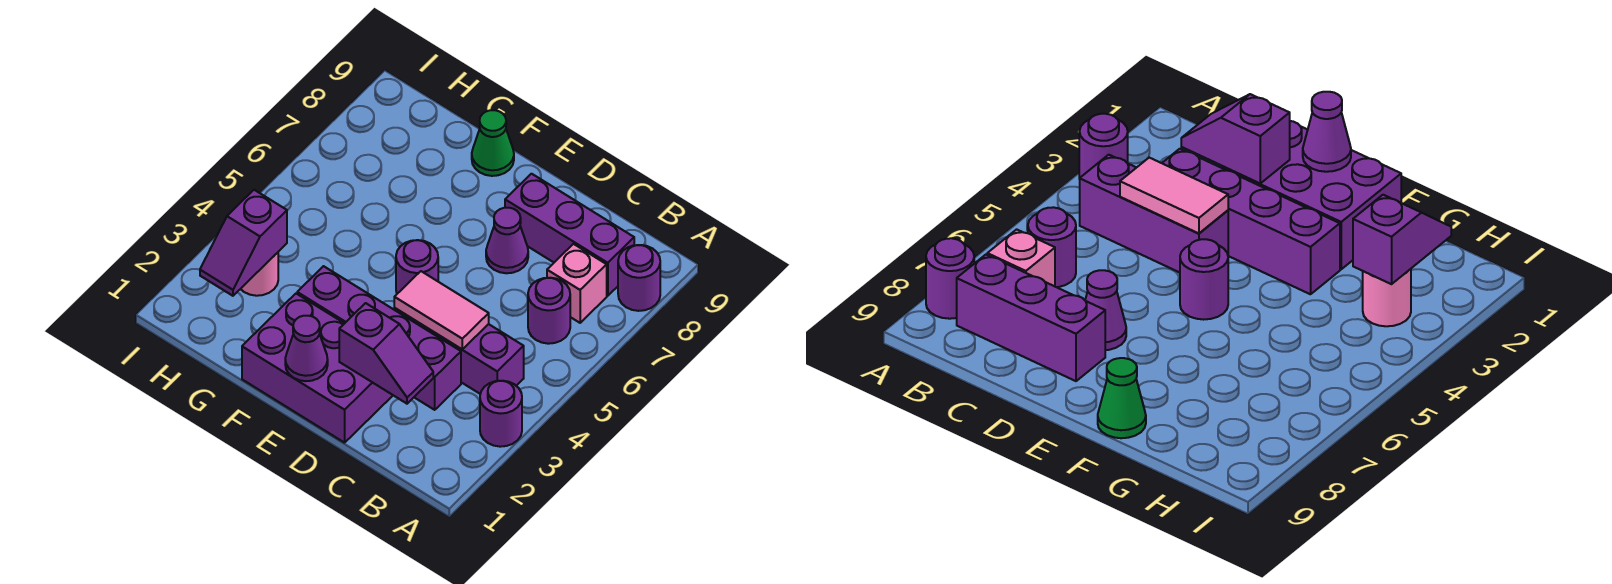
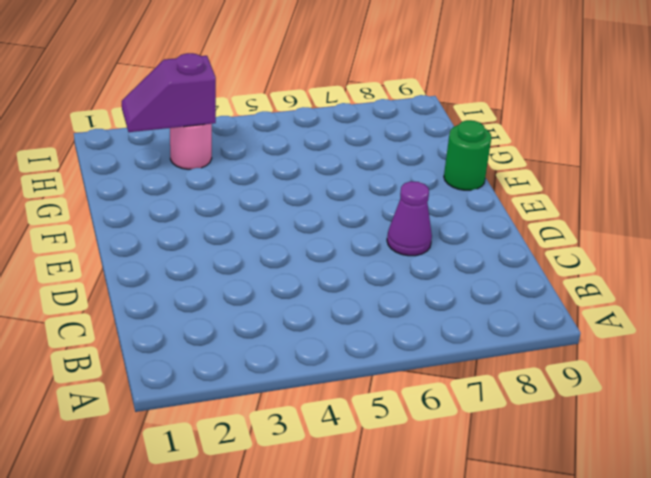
green 1x1 round brick [444,120,492,190] -> green 1x1 cone [472,110,514,176]
none -> purple 1x1 round brick [480,381,522,447]
none -> purple 1x1 round brick [618,245,660,311]
none -> purple 1x3 brick [394,308,524,394]

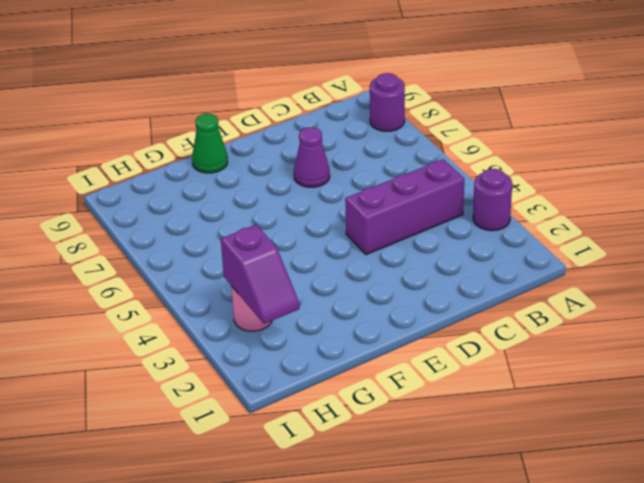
none -> purple 1x1 round brick [528,278,570,344]
none -> pink 1x1 brick [547,244,607,323]
none -> purple 1x3 brick [505,174,634,296]

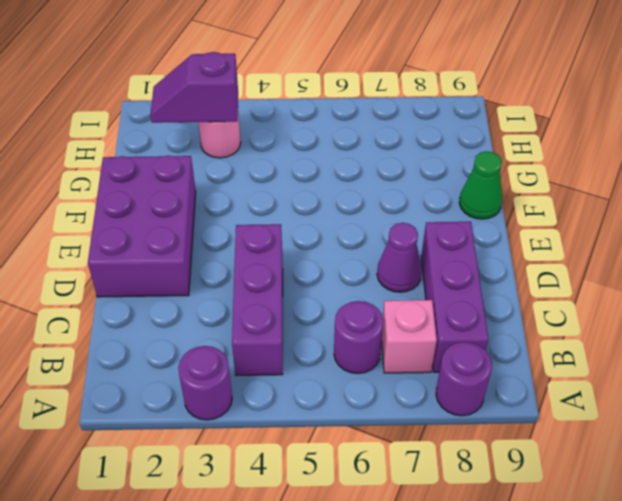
none -> purple 1x4 brick [297,266,461,410]
none -> purple 1x1 round brick [396,240,438,294]
none -> purple 1x2 slope [339,303,433,404]

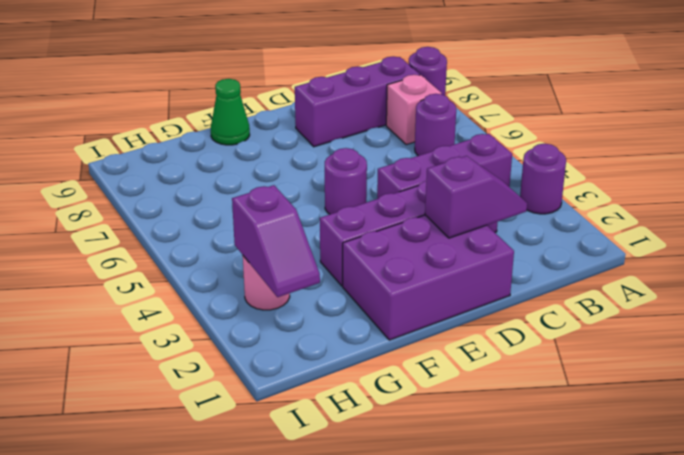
none -> purple 1x1 cone [486,208,528,273]
none -> pink 1x2 tile [394,271,489,349]
none -> purple 1x1 cone [285,316,328,381]

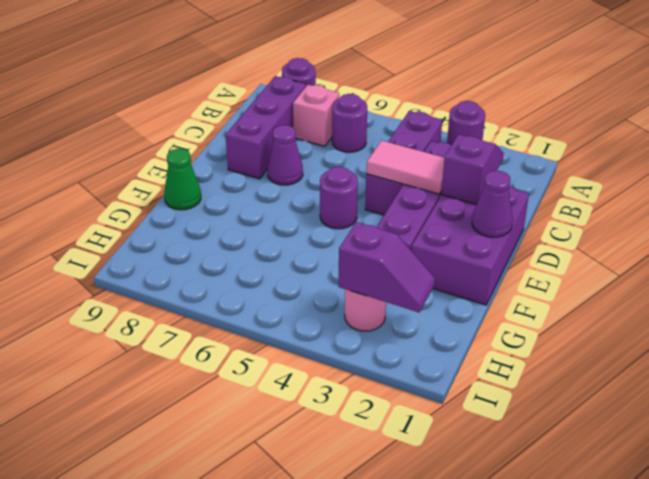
pink 1x2 tile [366,140,445,194] -> pink 1x2 tile turned to [394,271,489,349]

